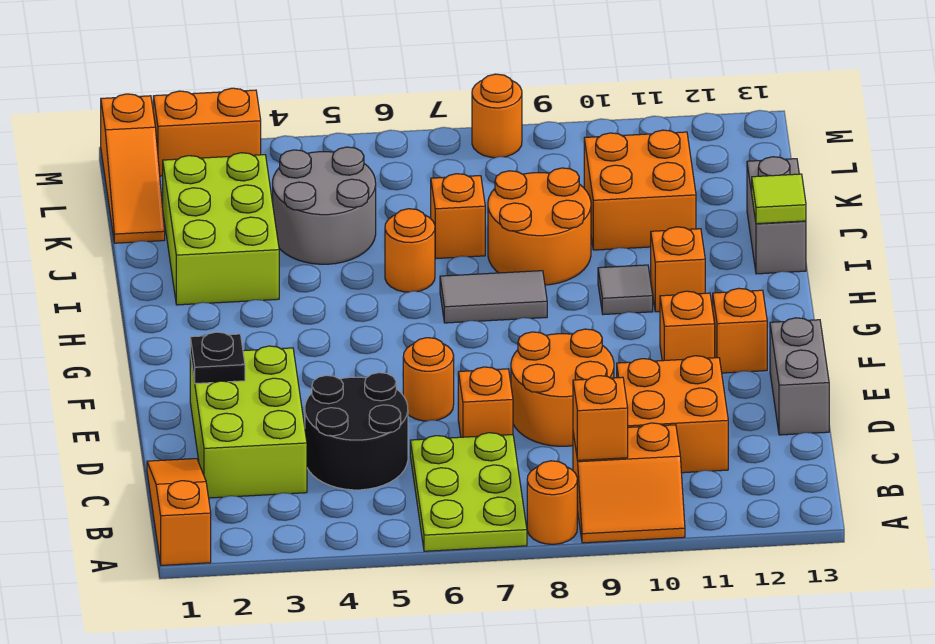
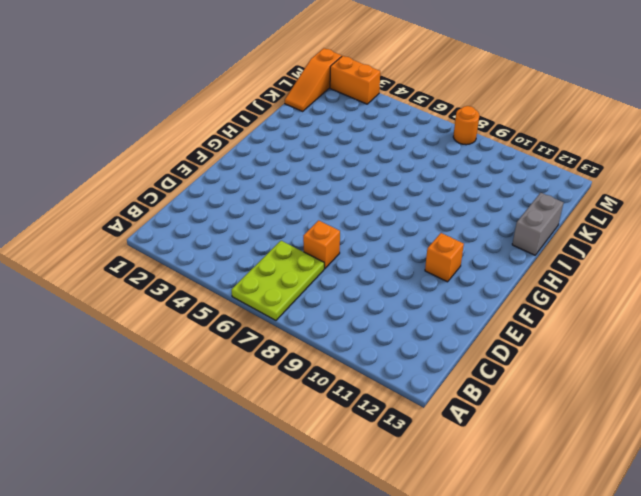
none -> orange 1x3 slope [147,459,211,565]
none -> orange 1x1 round brick [527,461,577,544]
none -> orange 2x2 slope [573,423,685,543]

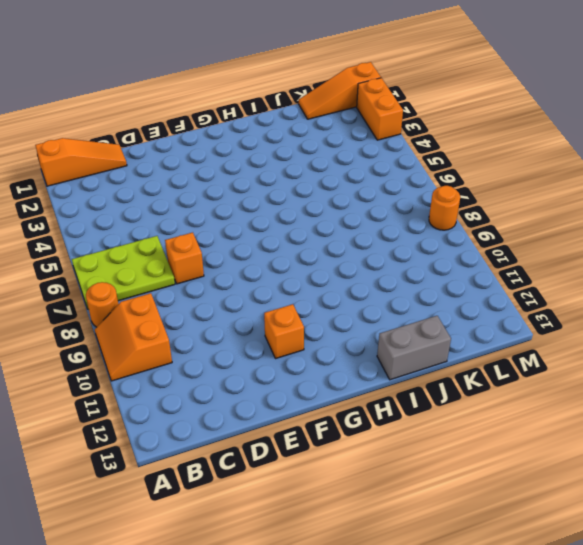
none -> lime 2x3 brick [190,346,307,498]
none -> black 2x2 round brick [305,373,408,490]
none -> orange 2x2 brick [617,356,728,473]

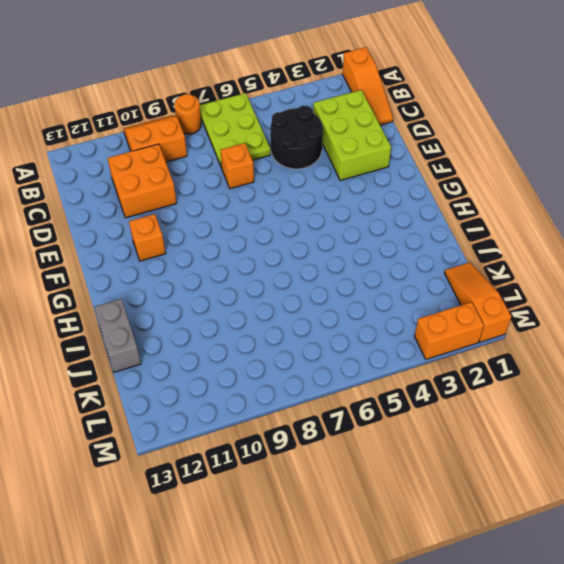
none -> orange 2x2 round brick [511,329,614,446]
none -> grey 1x2 brick [770,318,829,435]
none -> orange 1x1 round brick [403,338,454,421]

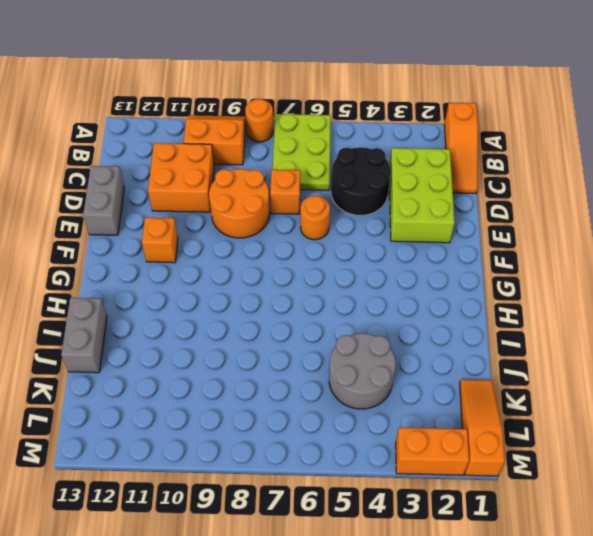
none -> orange 1x1 brick [713,288,767,373]
none -> grey 1x2 tile [440,271,547,323]
none -> grey 1x1 tile [598,265,653,315]

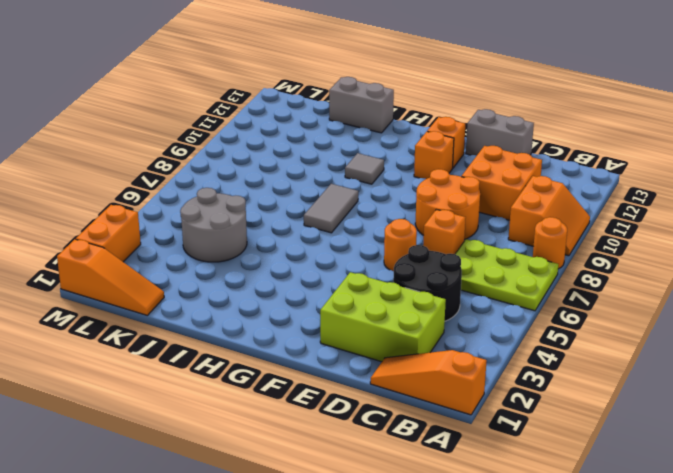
none -> orange 1x1 brick [651,227,705,312]
none -> lime 2x3 brick [163,153,279,305]
none -> orange 1x1 round brick [385,209,435,292]

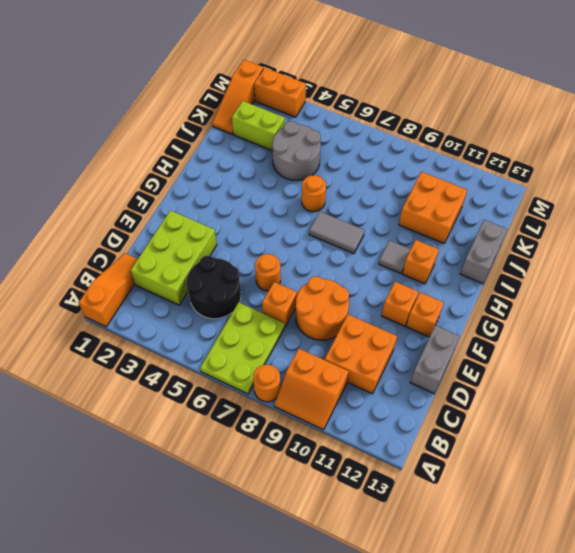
lime 1x2 brick [232,101,285,151] -> lime 2x3 brick [163,153,279,305]
none -> orange 2x2 round brick [488,168,591,285]
none -> orange 1x1 brick [431,174,485,259]
none -> orange 1x1 round brick [472,74,522,158]

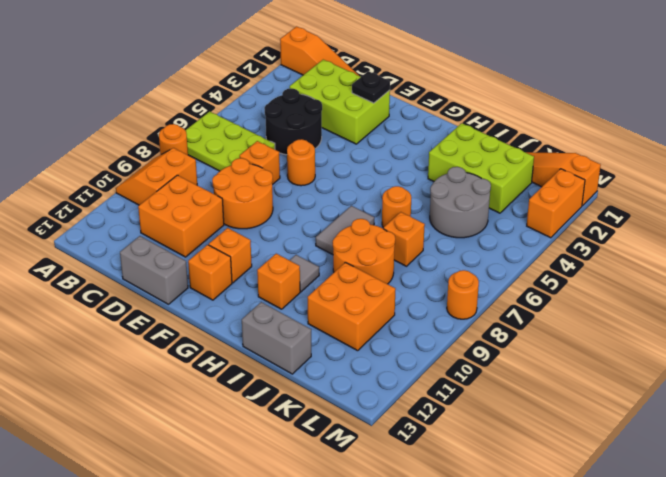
none -> orange 1x1 brick [573,376,628,460]
none -> lime 1x1 tile [752,174,806,224]

